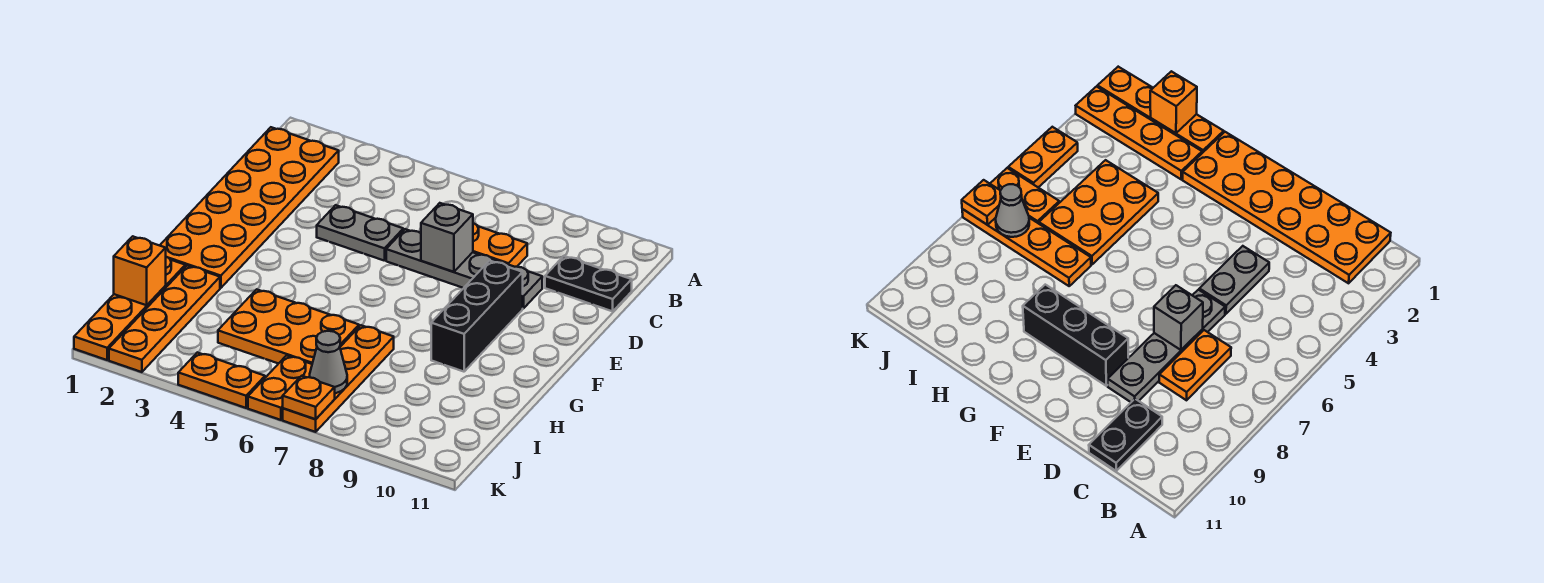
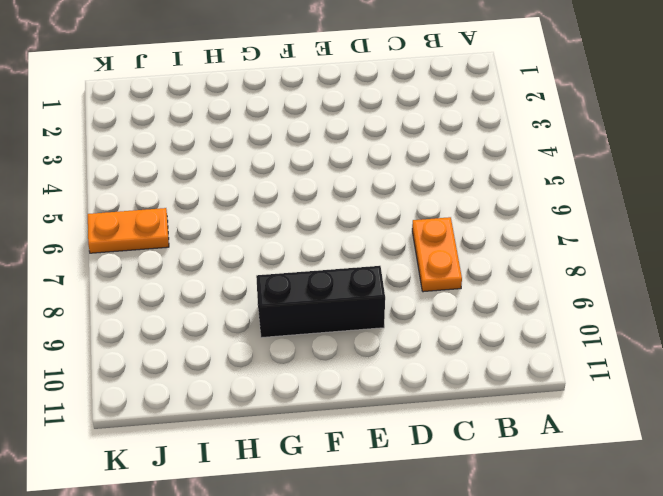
none -> orange 2x6 plate [160,127,339,288]
none -> black 1x2 plate [545,256,632,311]
none -> grey 1x2 plate [317,205,403,261]

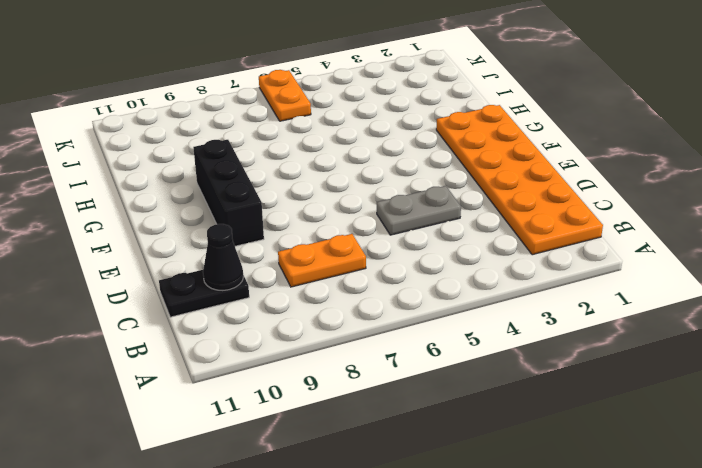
black 1x1 cone [203,224,243,290] -> none
none -> grey 1x4 plate [386,229,542,309]
none -> orange 1x4 plate [74,257,185,360]
none -> orange 1x4 plate [109,266,220,372]

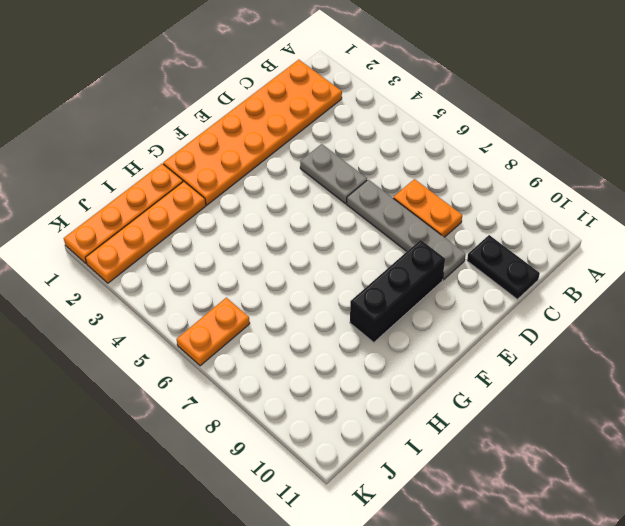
none -> orange 2x3 plate [218,289,359,364]
none -> orange 1x4 plate [283,325,394,432]
none -> orange 1x2 plate [178,352,265,408]

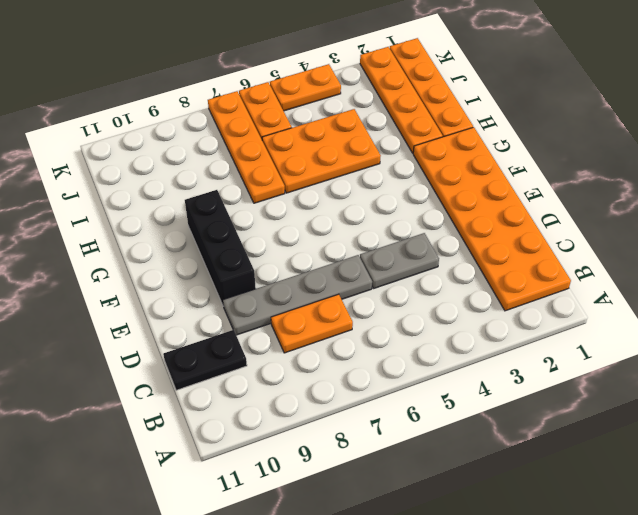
none -> grey 1x1 brick [421,203,473,272]
none -> orange 1x1 brick [114,236,166,305]
none -> grey 1x1 cone [310,331,347,393]

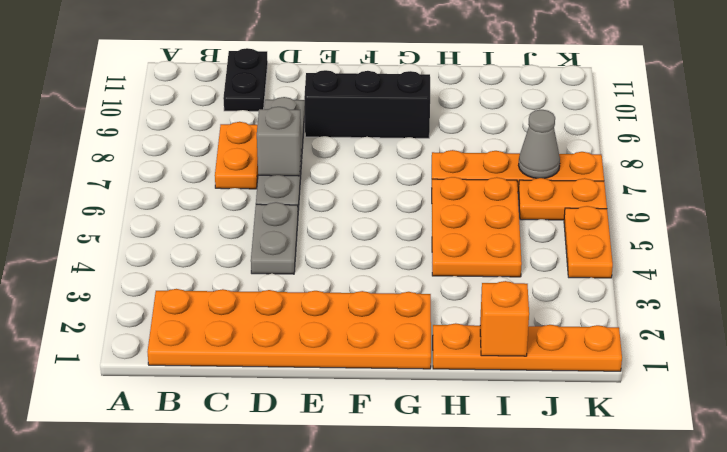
none -> orange 1x4 plate [109,266,220,372]
none -> orange 1x1 plate [283,376,335,419]

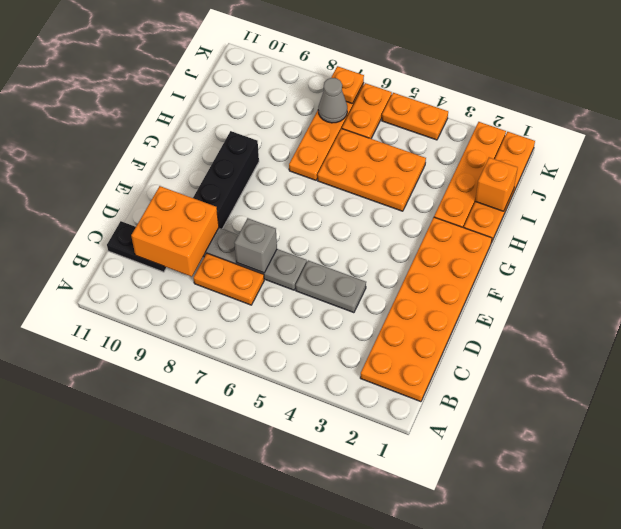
orange 2x2 brick [131,186,219,277] -> none

